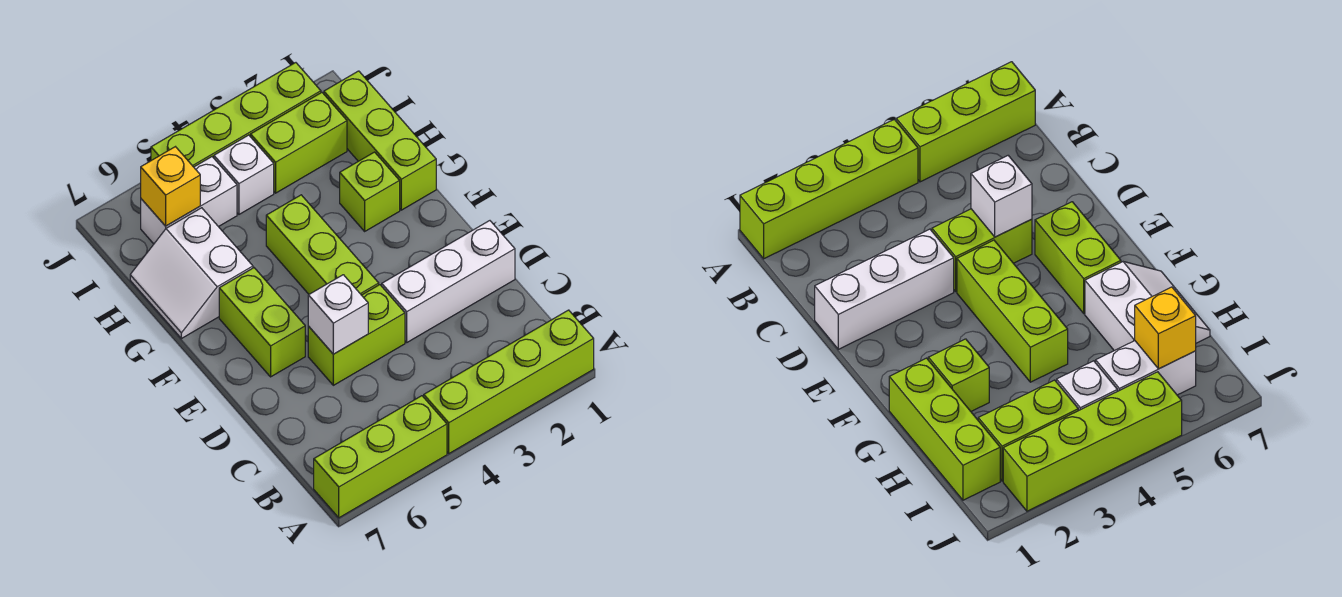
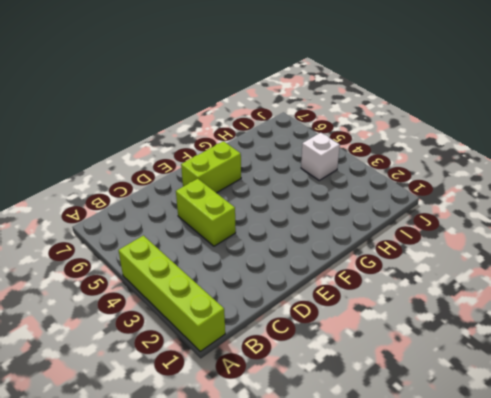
none -> lime 1x3 brick [314,396,447,518]
none -> white 1x3 brick [382,221,515,342]
none -> lime 1x3 brick [266,195,379,295]

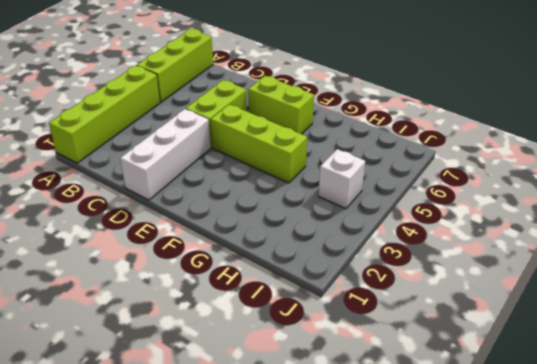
none -> lime 1x3 brick [324,71,436,210]
none -> lime 1x1 brick [340,152,400,231]
none -> white 2x2 slope [130,208,253,339]

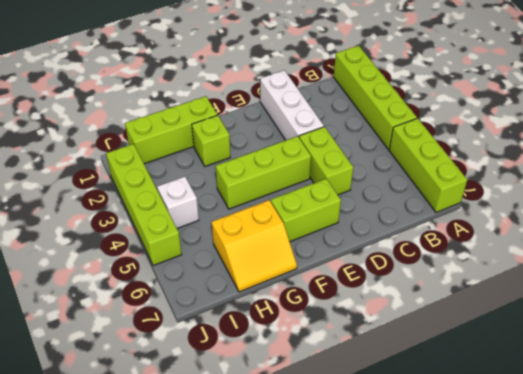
yellow 2x2 slope [212,200,297,292] -> white 2x2 slope [130,208,253,339]
none -> lime 1x2 brick [251,93,347,193]
none -> white 1x2 brick [141,157,237,244]
none -> white 1x1 brick [308,275,368,354]

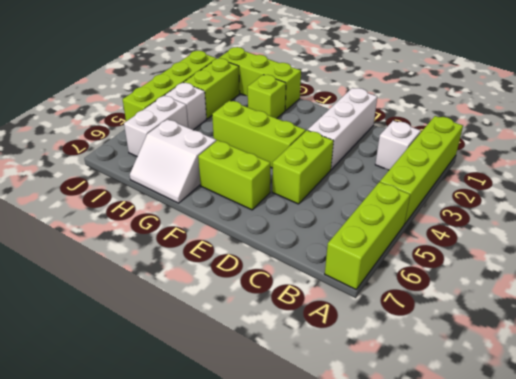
white 1x1 brick [375,121,421,170] -> white 1x1 brick moved to [308,275,368,354]
none -> yellow 1x1 brick [141,147,200,226]

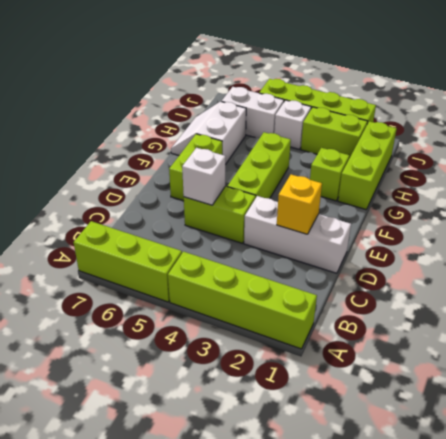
yellow 1x1 brick [277,175,322,234] -> yellow 1x1 brick moved to [141,147,200,226]

